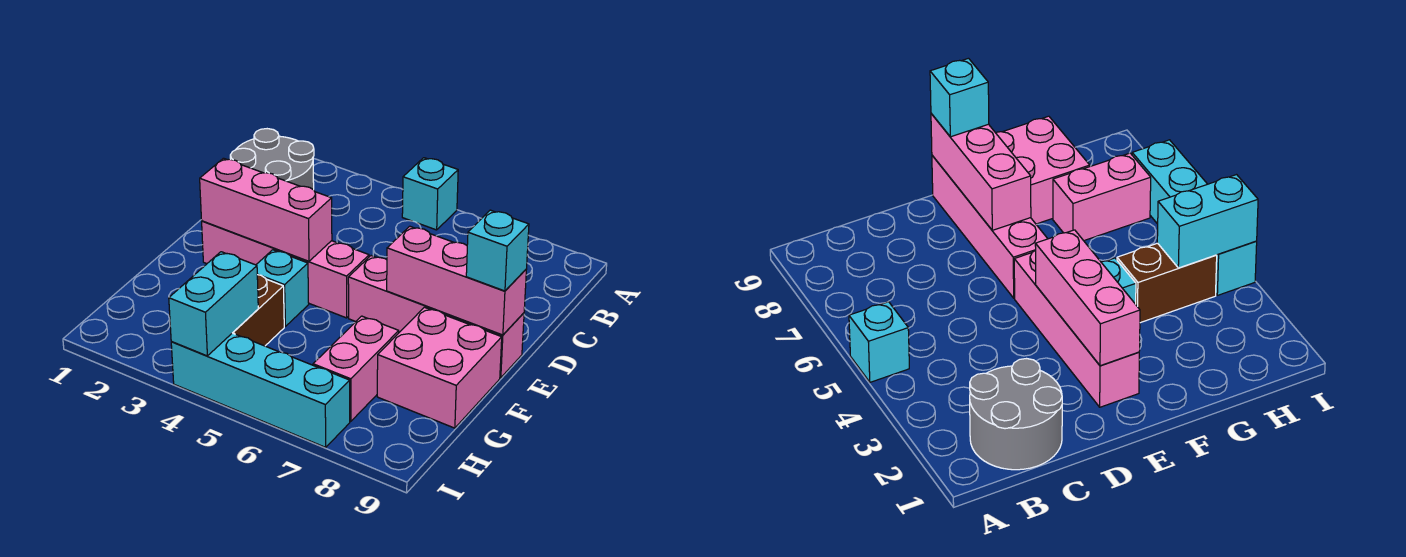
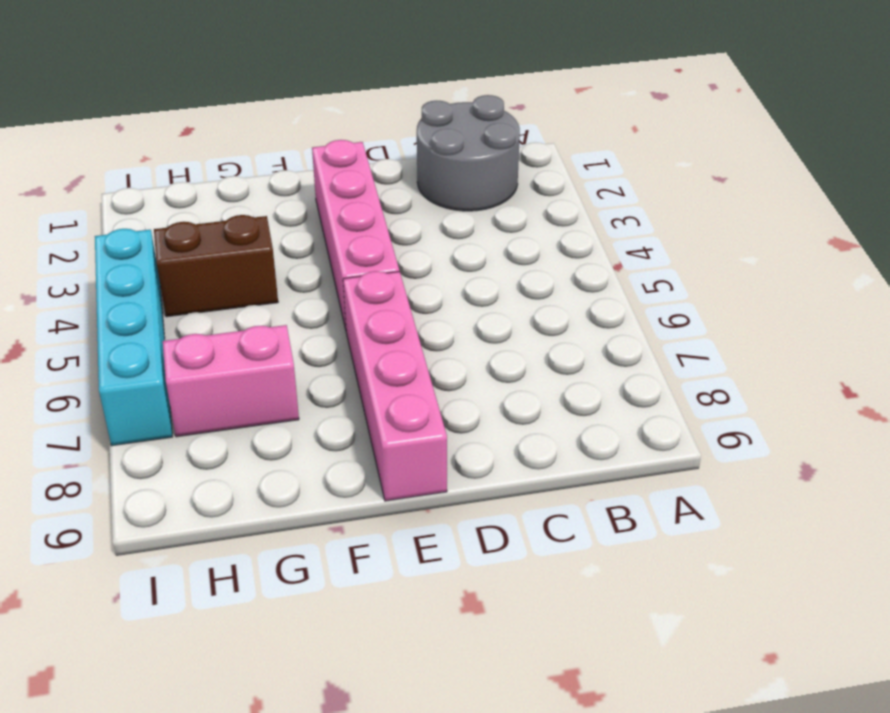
none -> cyan 1x1 brick [402,158,458,230]
none -> cyan 1x1 brick [256,250,309,327]
none -> pink 2x2 brick [377,307,502,428]

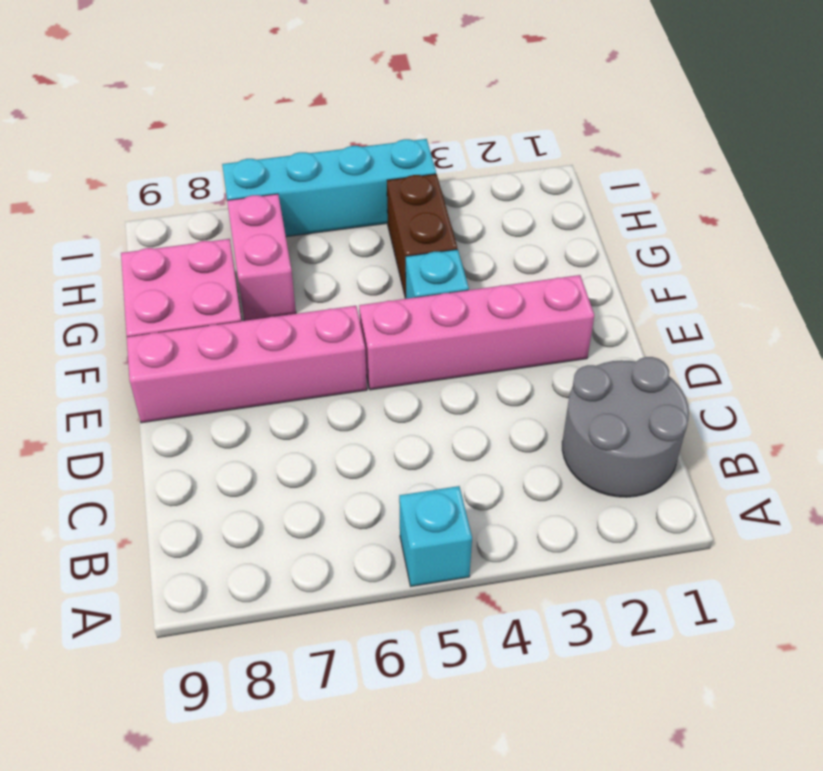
none -> pink 1x3 brick [200,158,332,261]
none -> pink 1x3 brick [387,226,527,335]
none -> cyan 1x2 brick [169,252,258,356]

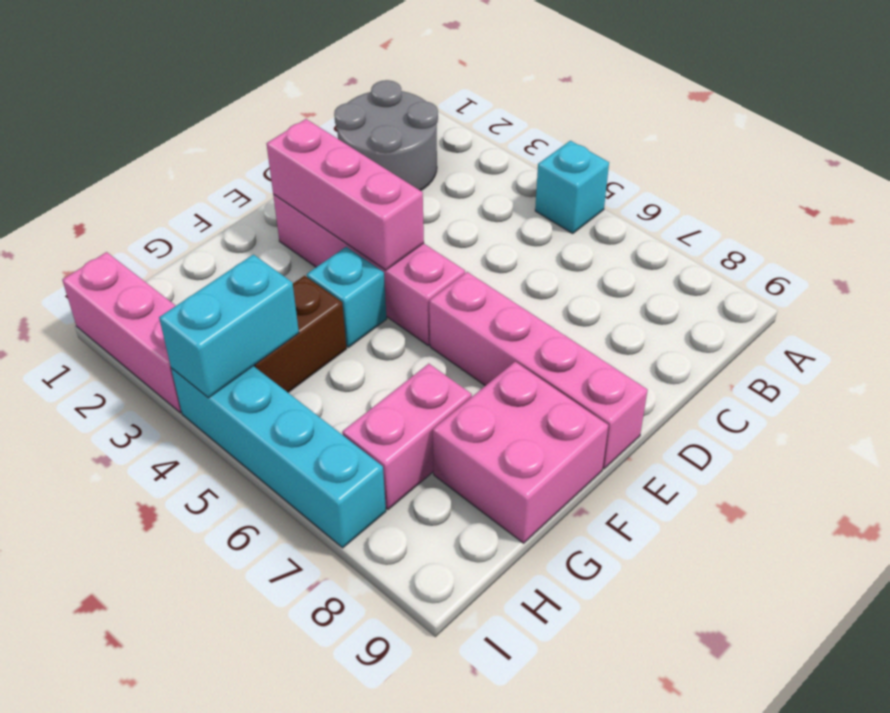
pink 1x3 brick [62,252,181,413] -> pink 1x3 brick moved to [387,226,527,335]
none -> cyan 1x1 brick [466,210,529,291]

